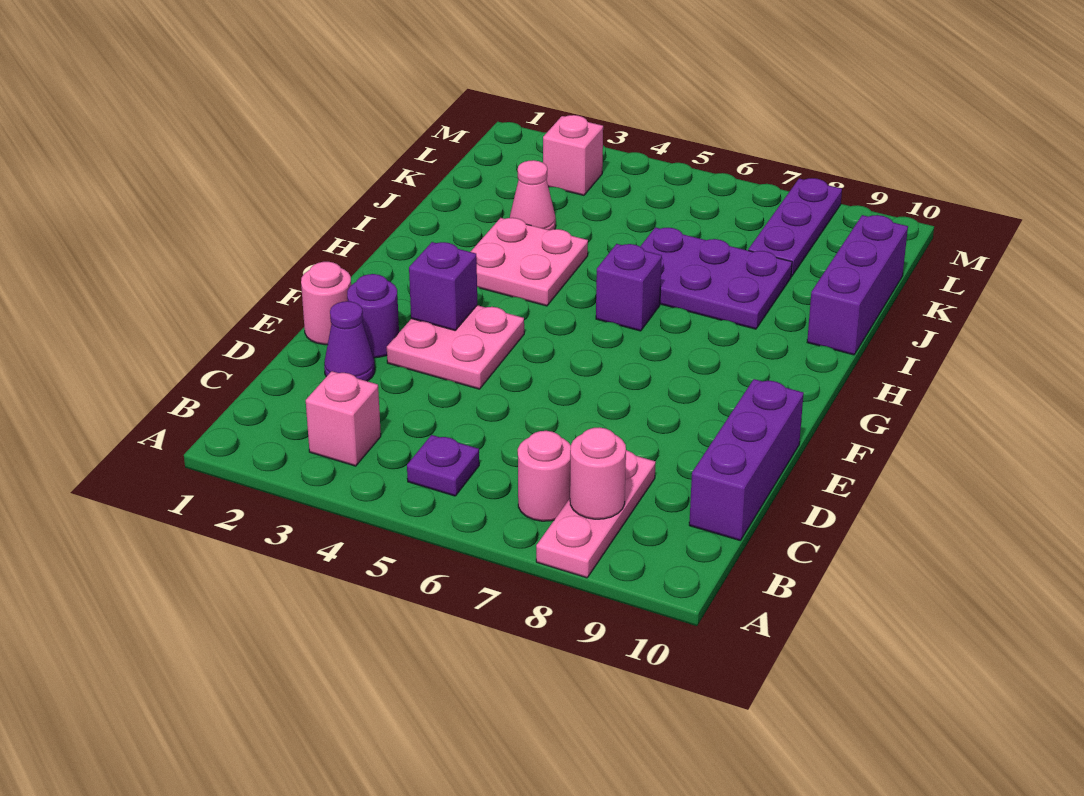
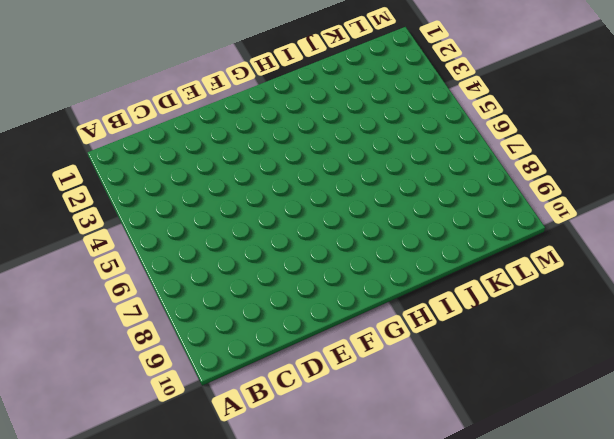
none -> pink 1x3 plate [536,450,656,578]
none -> pink 1x1 brick [306,371,381,466]
none -> purple 1x1 plate [407,435,479,496]

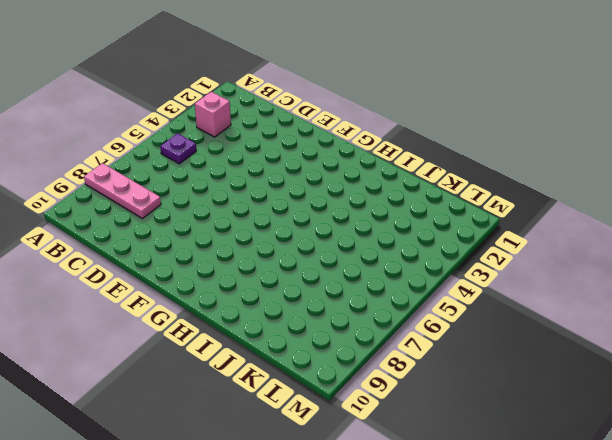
none -> pink 1x1 round brick [518,431,571,521]
none -> purple 1x3 brick [689,379,804,540]
none -> purple 1x1 cone [324,301,375,381]

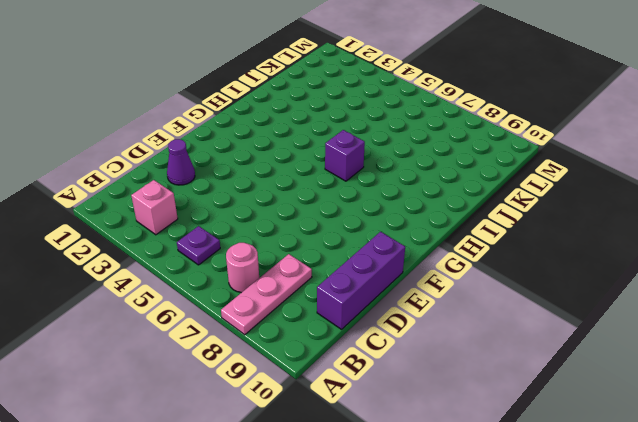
none -> pink 1x1 round brick [301,262,351,345]
none -> purple 1x1 round brick [347,274,399,358]
none -> pink 2x2 plate [387,305,524,389]

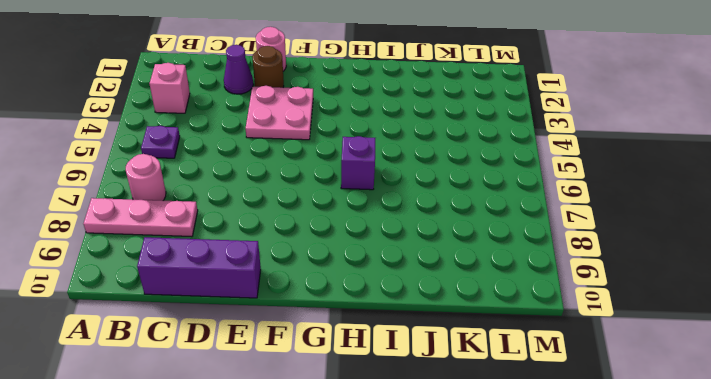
brown 1x1 round brick [252,46,284,88] -> purple 1x1 round brick [347,274,399,358]
none -> pink 2x2 plate [471,218,588,306]
none -> purple 2x3 plate [640,227,792,329]
none -> purple 1x3 brick [807,215,908,355]

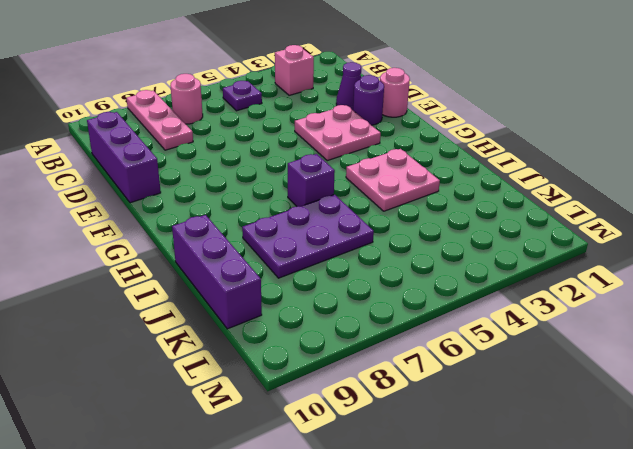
none -> pink 1x1 cone [510,160,556,230]
none -> purple 1x3 plate [748,178,842,276]
none -> pink 1x1 brick [543,115,603,195]

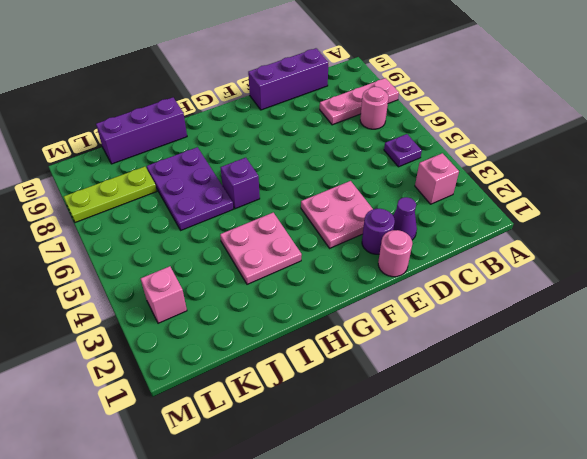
lime 1x3 plate [64,167,157,223] -> purple 1x3 plate [748,178,842,276]
none -> pink 1x1 cone [510,160,556,230]
none -> pink 1x1 round brick [570,427,626,519]
none -> purple 1x1 brick [409,242,477,330]

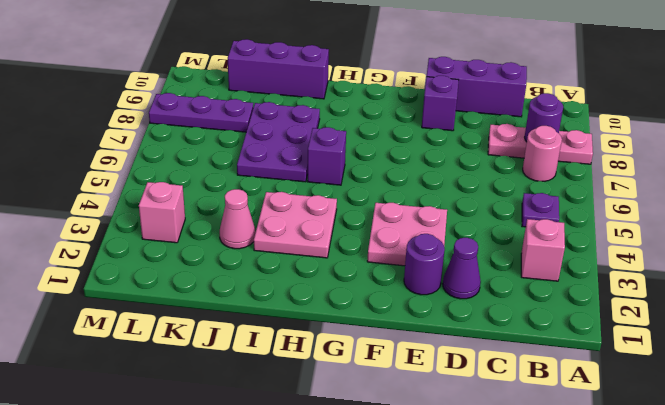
purple 1x1 round brick [525,93,563,142] -> pink 1x1 round brick [570,427,626,519]
purple 1x1 brick [422,76,458,131] -> purple 1x1 brick moved to [409,242,477,330]
none -> pink 1x1 round brick [301,262,351,345]

